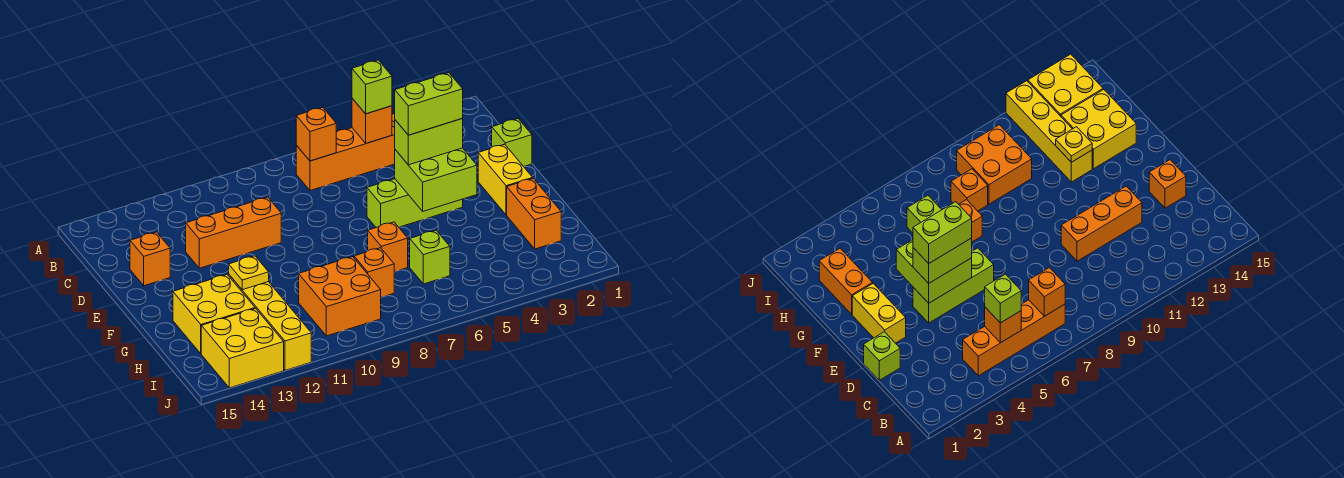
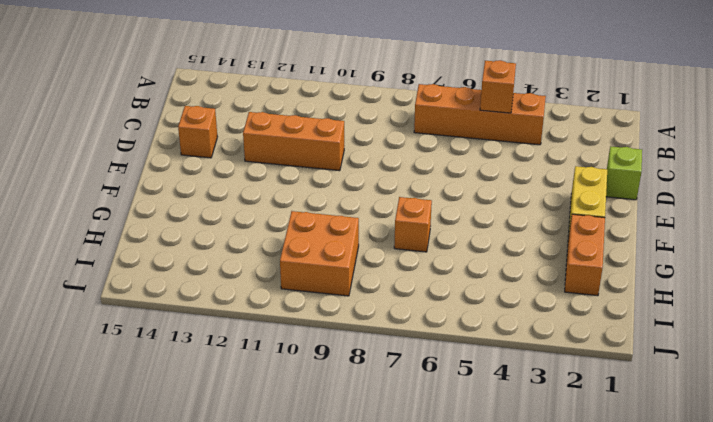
none -> lime 1x3 brick [367,179,463,227]
none -> yellow 1x4 brick [228,275,311,370]
none -> yellow 2x2 brick [173,275,255,354]

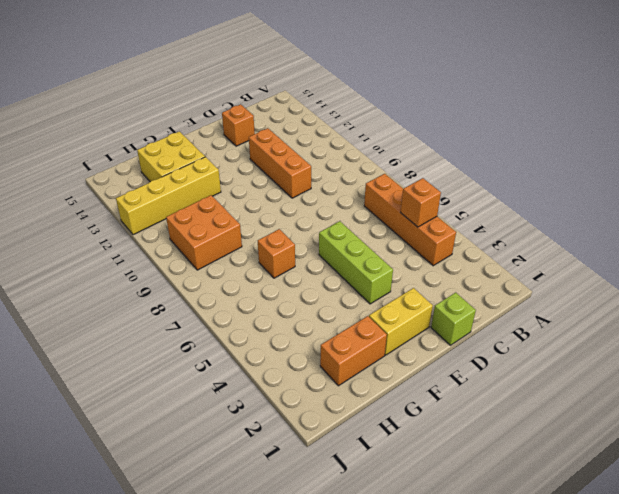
none -> lime 1x1 brick [410,230,450,284]
none -> orange 1x1 brick [354,248,394,297]
none -> yellow 2x2 brick [201,308,284,388]

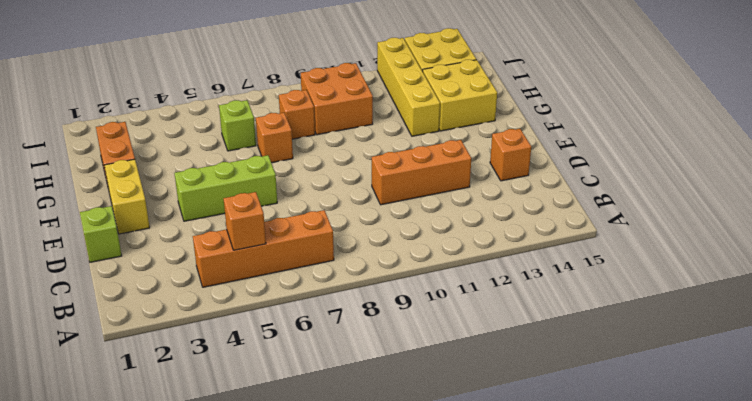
none -> orange 1x1 brick [296,107,336,161]
none -> lime 2x2 brick [395,148,477,211]
none -> yellow 1x1 plate [229,256,269,290]

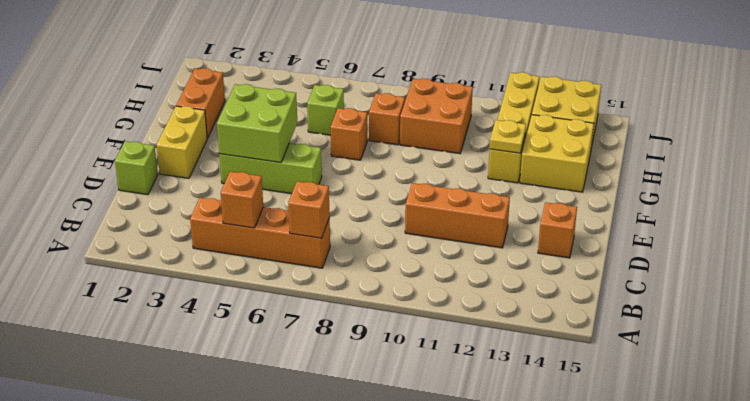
none -> lime 1x1 brick [352,60,392,114]
none -> lime 1x2 brick [395,119,463,165]
none -> lime 1x2 brick [395,73,463,135]

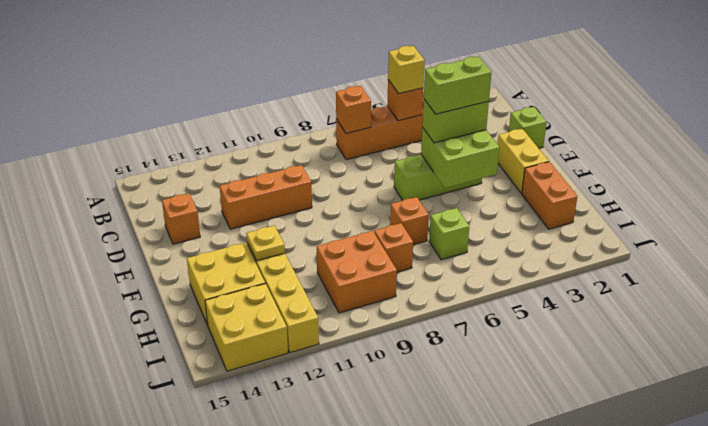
yellow 1x1 brick [388,46,425,94] -> lime 1x1 brick [352,60,392,114]

